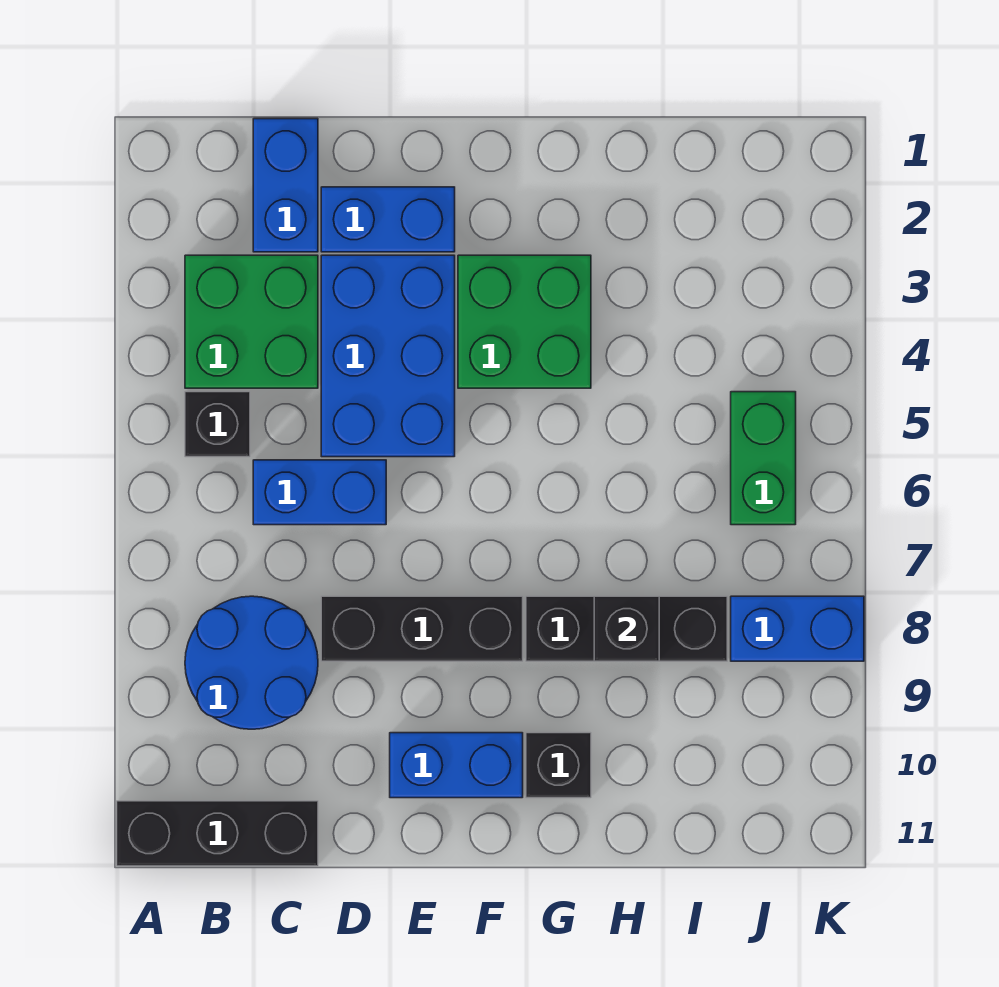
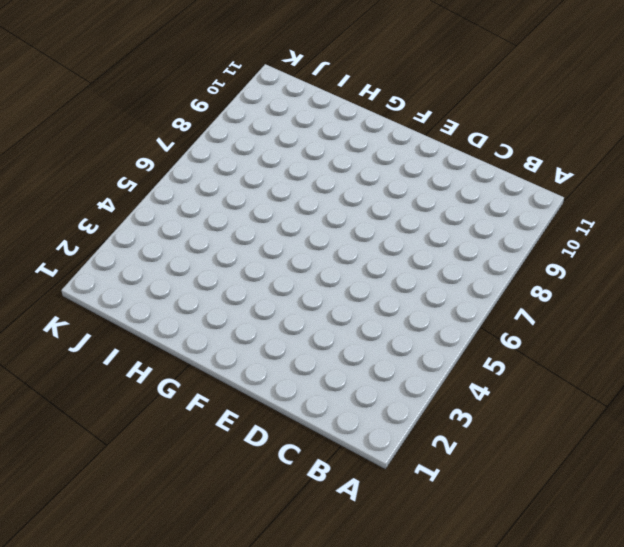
none -> black 1x3 brick [117,801,318,866]
none -> green 2x2 brick [185,255,318,388]
none -> black 1x1 brick [185,392,250,457]

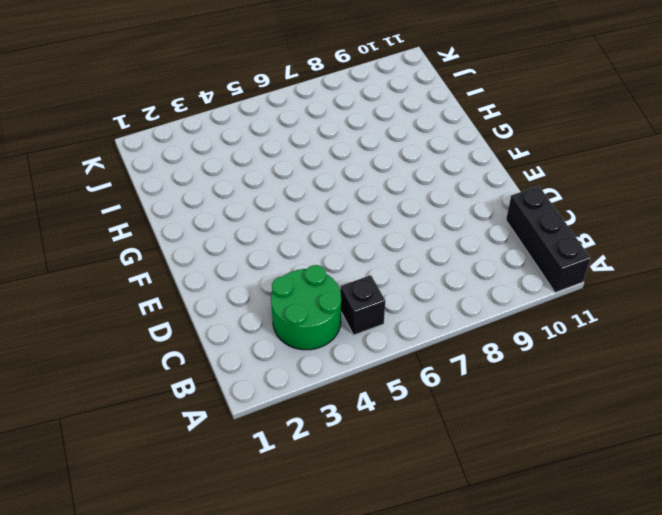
green 2x2 round brick [271,265,341,350] -> green 2x2 brick [185,255,318,388]
none -> blue 2x2 round brick [185,596,318,729]
none -> blue 1x2 brick [253,119,318,252]
none -> blue 1x2 brick [253,460,386,525]

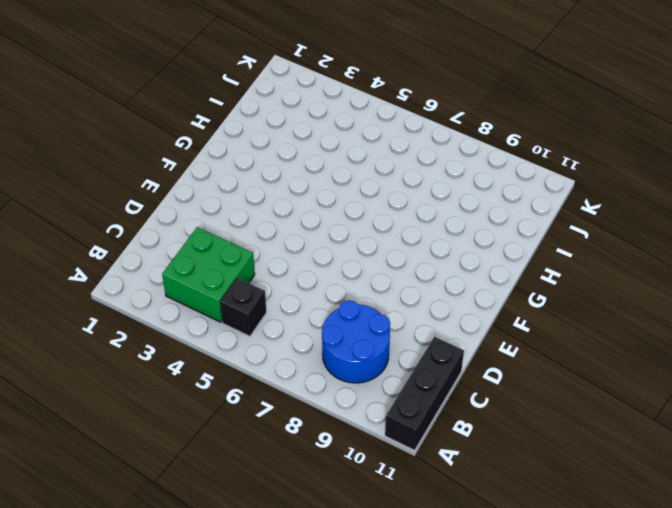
none -> blue 1x2 brick [253,119,318,252]
none -> blue 1x2 brick [253,460,386,525]
none -> blue 1x2 brick [321,187,455,252]

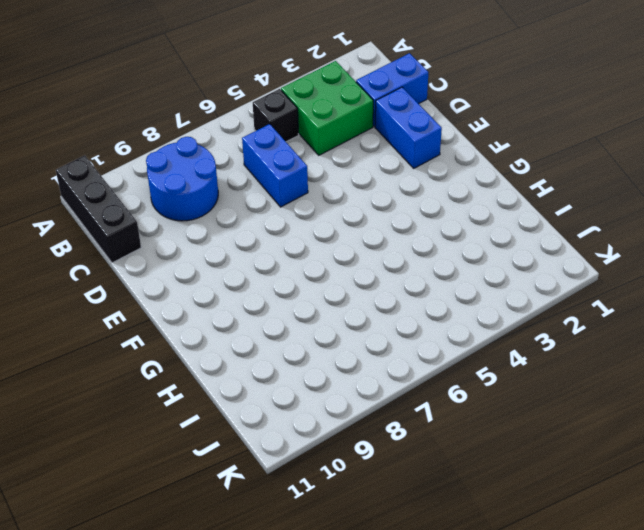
none -> blue 2x3 brick [321,255,455,457]
none -> black 1x3 brick [321,596,523,661]
none -> blue 1x2 brick [390,733,523,798]

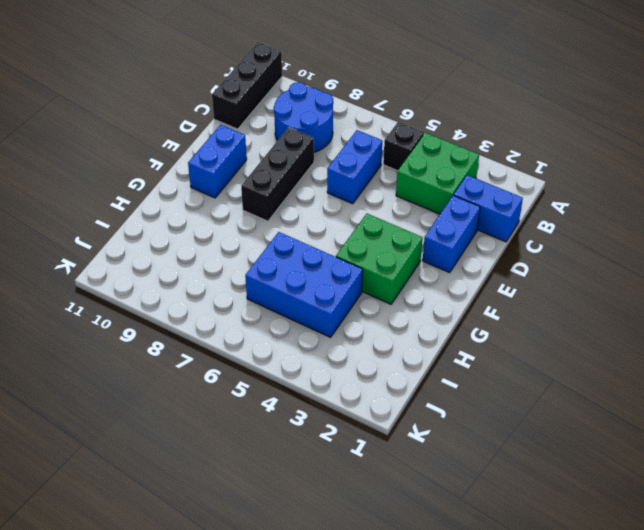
blue 2x3 brick [245,232,363,337] -> blue 2x3 brick moved to [321,255,455,457]
none -> black 1x3 brick [526,596,727,661]
none -> black 1x1 brick [526,733,591,798]
none -> green 1x2 brick [731,392,796,525]

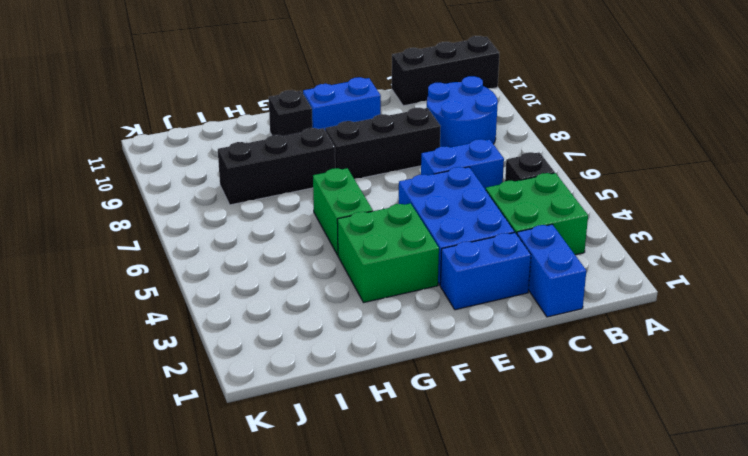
green 1x2 brick [313,168,373,255] -> green 1x2 brick moved to [731,392,796,525]
none -> blue 1x2 brick [731,596,864,661]
none -> black 1x1 brick [594,596,659,661]

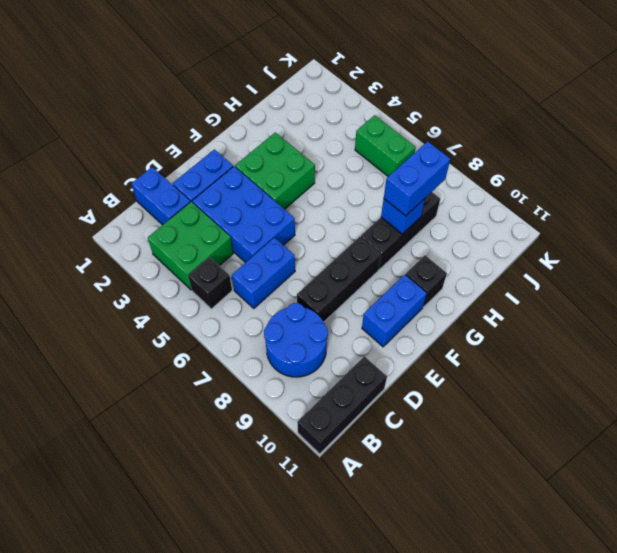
blue 1x1 brick [381,199,425,234] -> black 1x1 brick [594,596,659,661]
blue 1x2 brick [384,141,450,216] -> blue 1x2 brick moved to [731,596,864,661]

